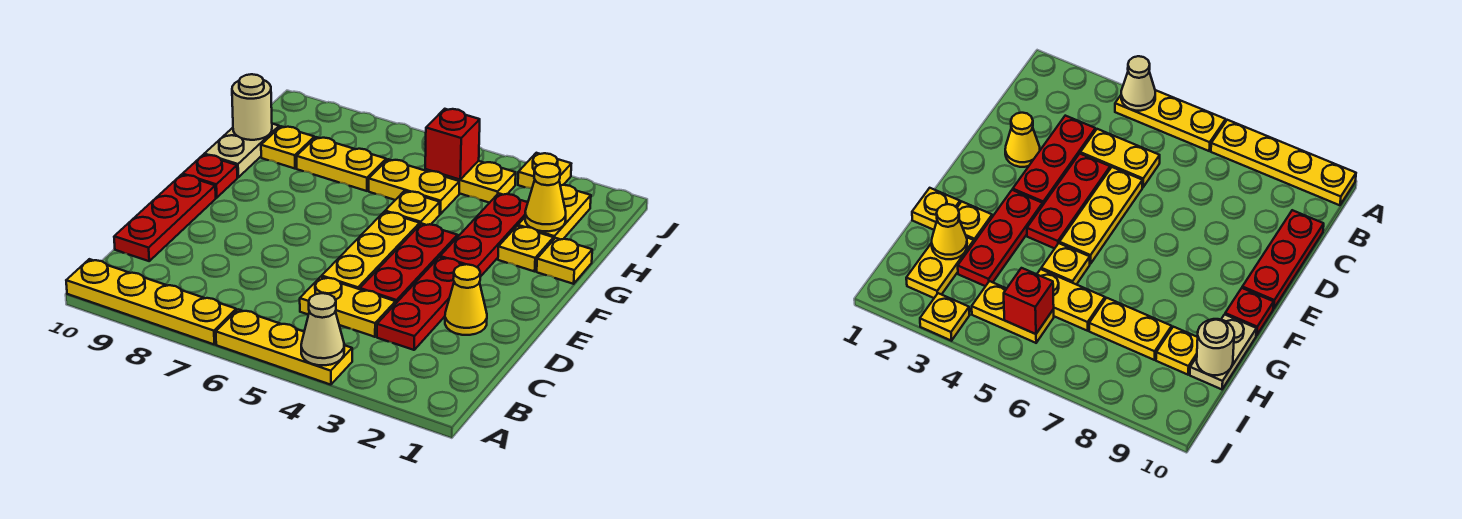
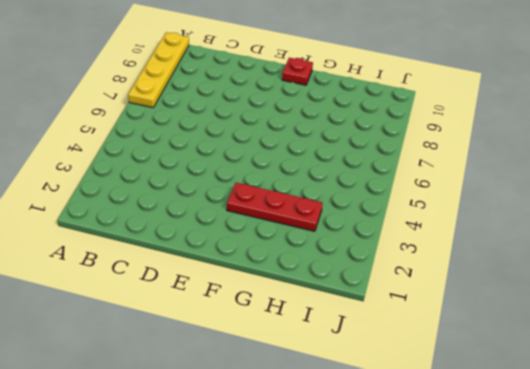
none -> yellow 1x3 plate [216,309,352,385]
none -> red 1x3 plate [377,257,462,350]
none -> yellow 1x2 plate [300,277,396,337]

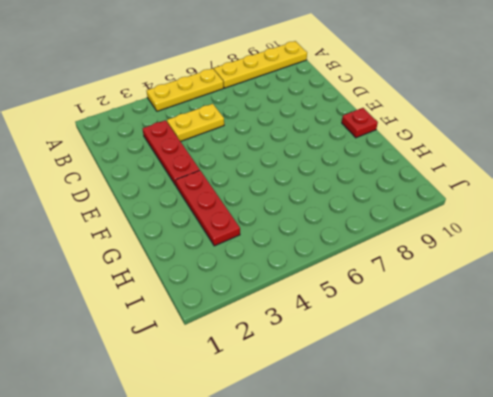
none -> red 1x3 plate [114,175,216,261]
none -> yellow 1x1 cone [445,264,487,335]
none -> red 1x3 plate [360,223,457,303]

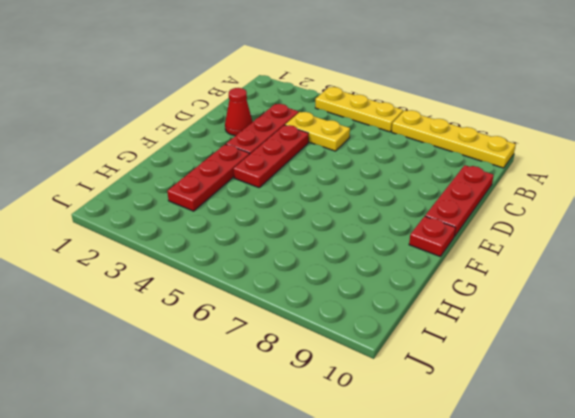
red 1x1 cone [225,88,253,136] -> yellow 1x1 cone [445,264,487,335]
none -> yellow 1x3 plate [322,212,420,289]
none -> yellow 1x1 plate [537,238,592,284]
none -> yellow 1x1 plate [498,226,554,271]

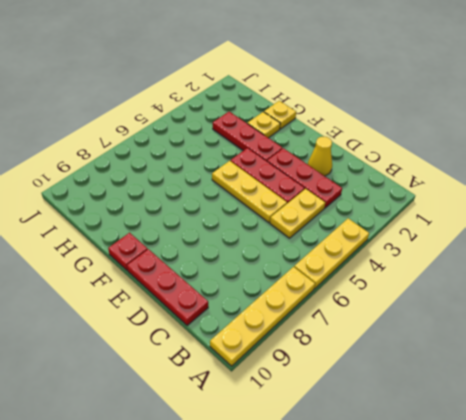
none -> yellow 1x1 plate [385,191,440,225]
none -> tan 1x2 plate [204,124,279,177]
none -> yellow 1x2 plate [518,185,591,240]

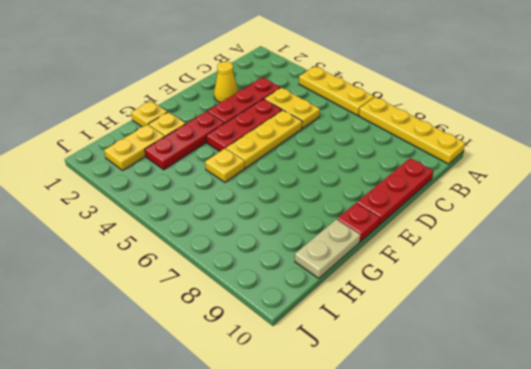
none -> yellow 1x2 plate [369,159,459,214]
none -> yellow 1x2 plate [297,137,386,191]
none -> yellow 1x1 plate [261,126,314,169]

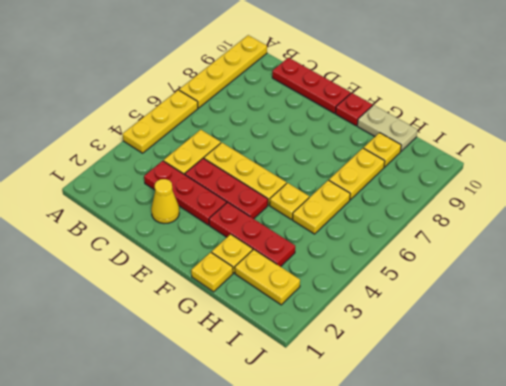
none -> yellow 1x2 plate [425,161,516,203]
none -> yellow 1x1 plate [518,153,571,188]
none -> tan 1x1 cone [301,293,344,365]

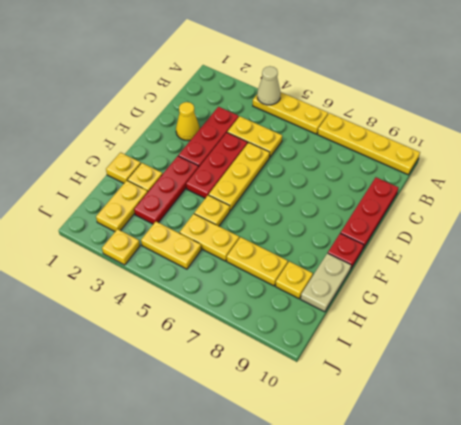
none -> yellow 1x1 cone [525,163,566,231]
none -> tan 1x1 round brick [232,74,272,140]
none -> red 1x1 brick [425,109,480,180]

